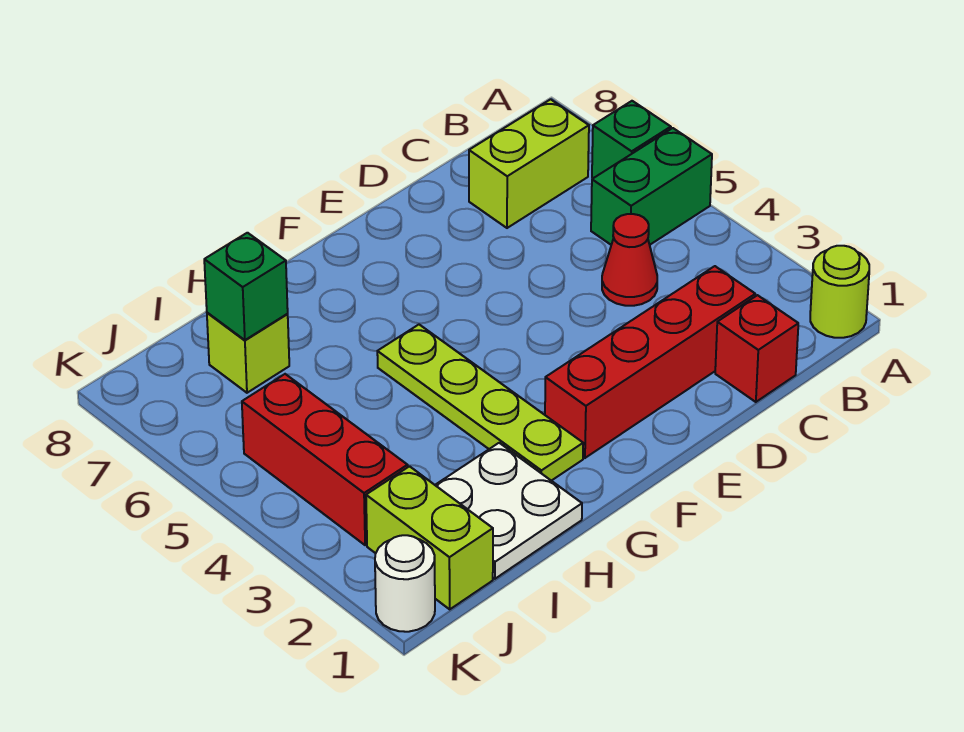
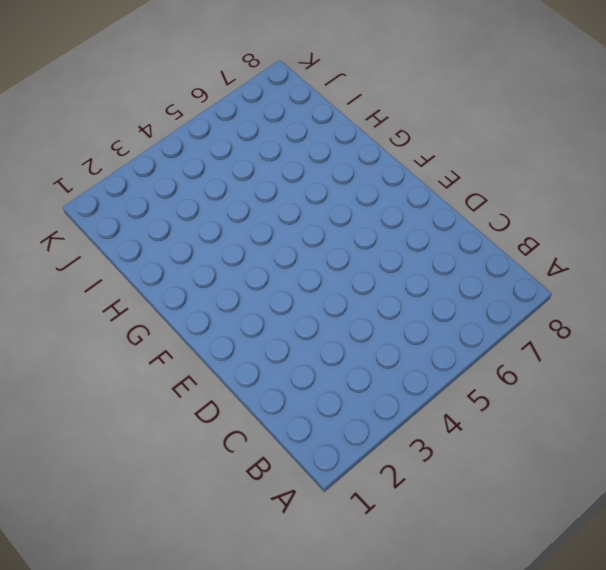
none -> lime 1x1 round brick [810,246,869,338]
none -> green 1x2 brick [591,128,712,245]
none -> green 1x1 brick [592,101,671,178]

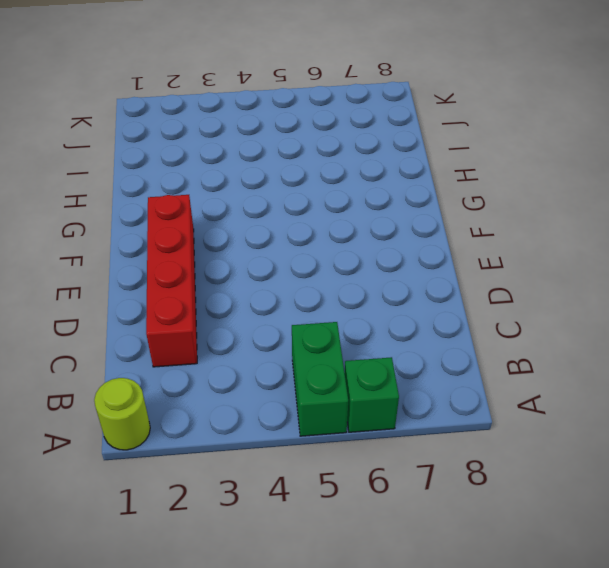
none -> lime 1x2 brick [469,99,589,228]
none -> red 1x1 brick [715,295,798,402]
none -> red 1x1 cone [602,214,657,306]

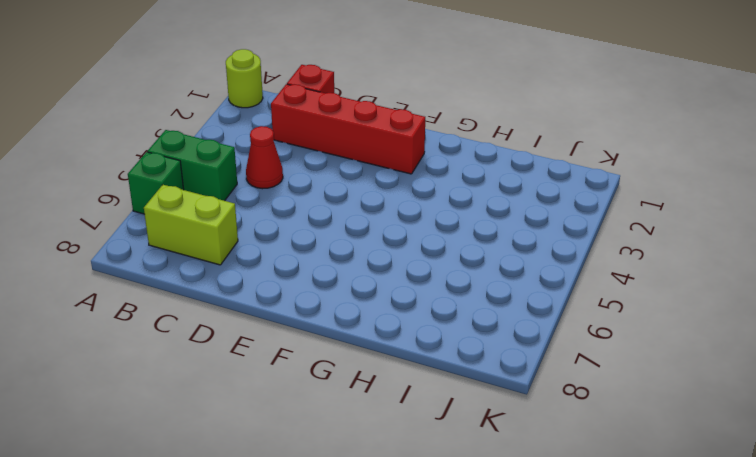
none -> lime 1x4 plate [377,325,583,481]
none -> white 2x2 plate [435,443,582,579]
none -> lime 1x1 brick [207,313,289,393]

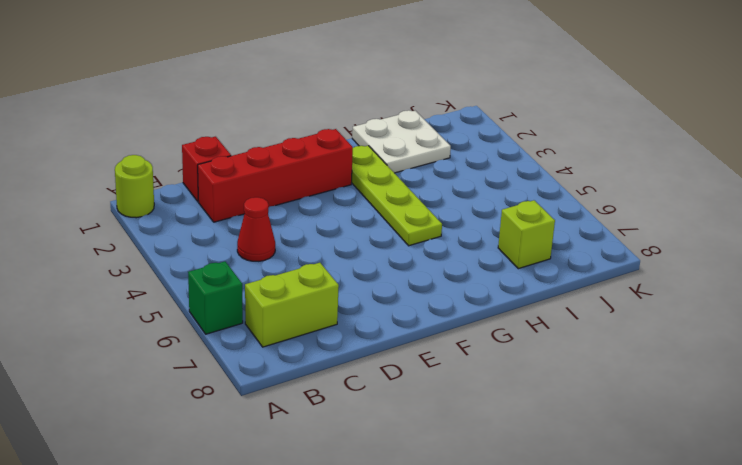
none -> green 1x2 brick [591,128,712,245]
none -> lime 1x2 brick [366,466,493,609]
none -> red 1x3 brick [242,374,408,545]

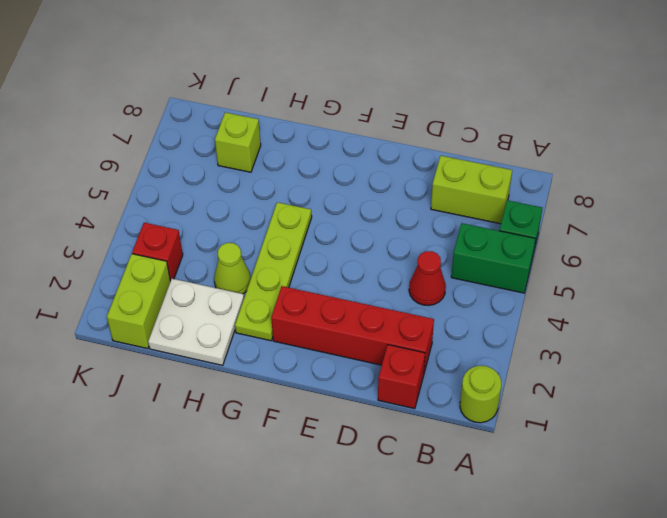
lime 1x1 cone [214,243,251,294] -> none
red 1x1 brick [132,223,183,281] -> red 1x3 brick [242,374,408,545]
none -> white 1x1 round brick [375,535,435,632]
none -> green 1x1 brick [204,233,288,340]

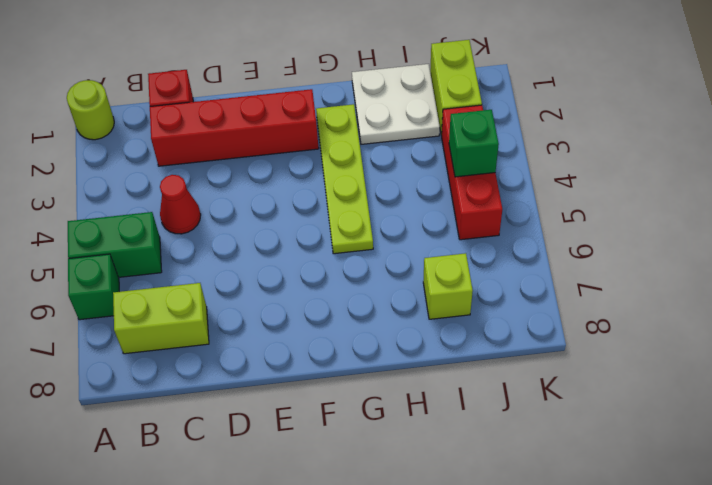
green 1x1 brick [449,110,499,177] -> green 1x1 brick moved to [204,233,288,340]
none -> white 1x1 round brick [375,535,435,632]

